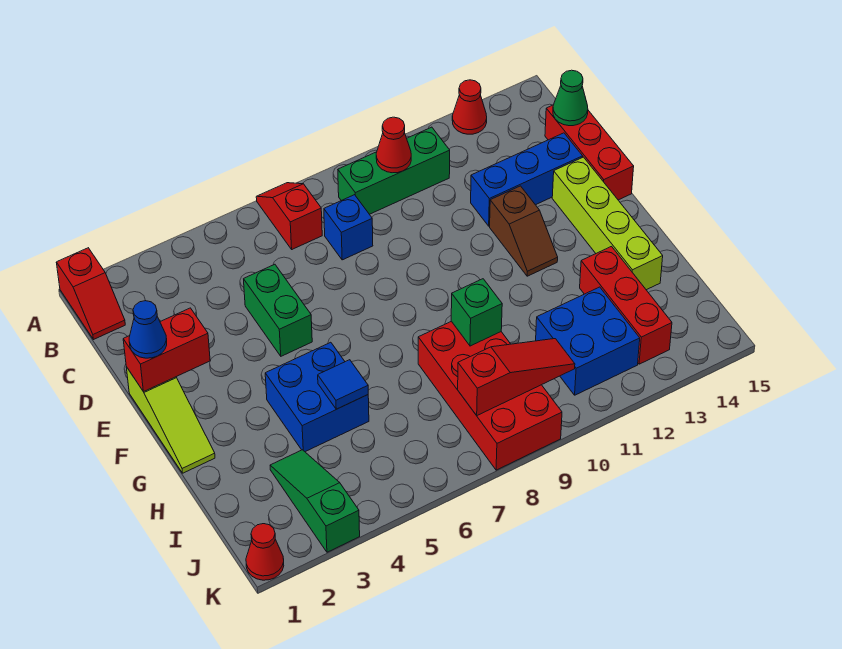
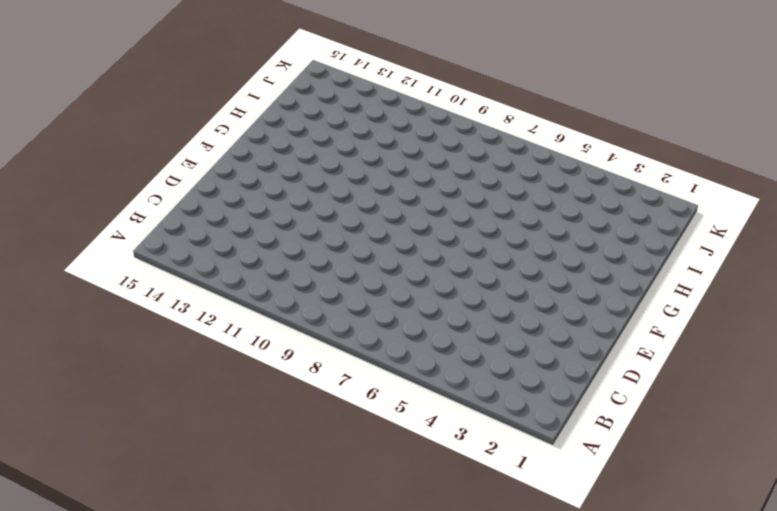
none -> red 1x2 slope [56,248,125,340]
none -> red 1x2 slope [256,183,322,249]
none -> red 1x1 cone [452,80,487,134]

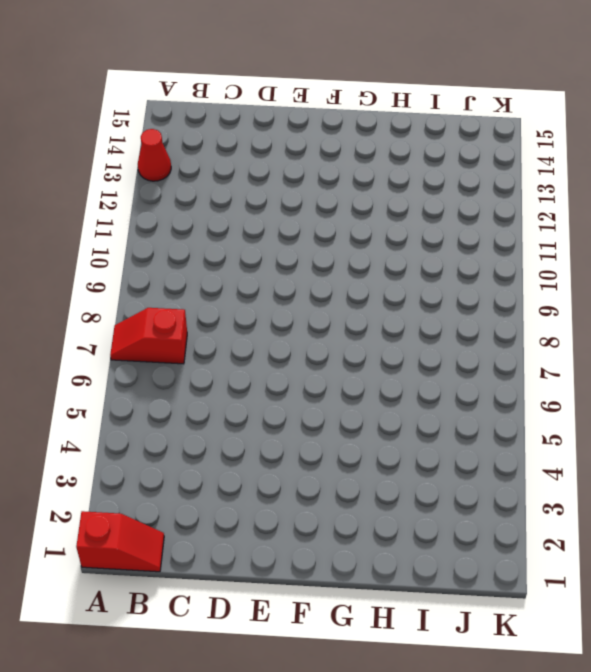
none -> green 1x3 brick [338,127,450,214]
none -> blue 1x1 brick [324,195,373,260]
none -> red 1x3 brick [545,105,634,200]

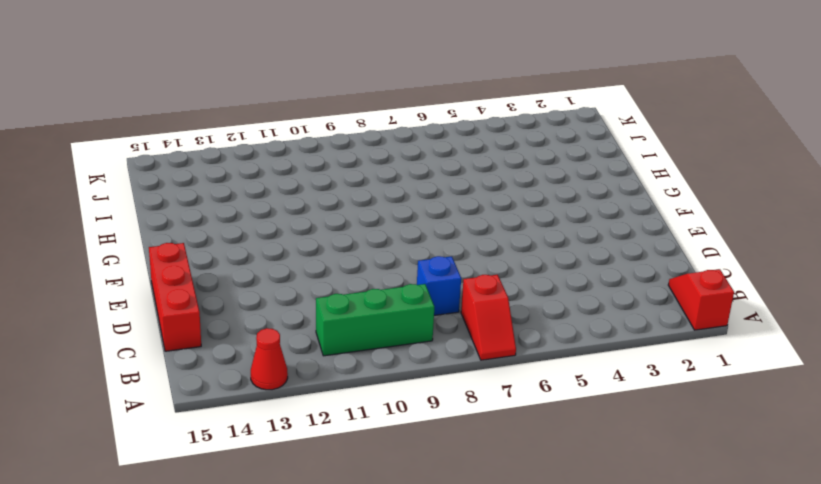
none -> green 1x2 brick [244,264,312,356]
none -> blue 1x3 brick [471,133,583,226]
none -> lime 1x3 slope [126,367,215,473]

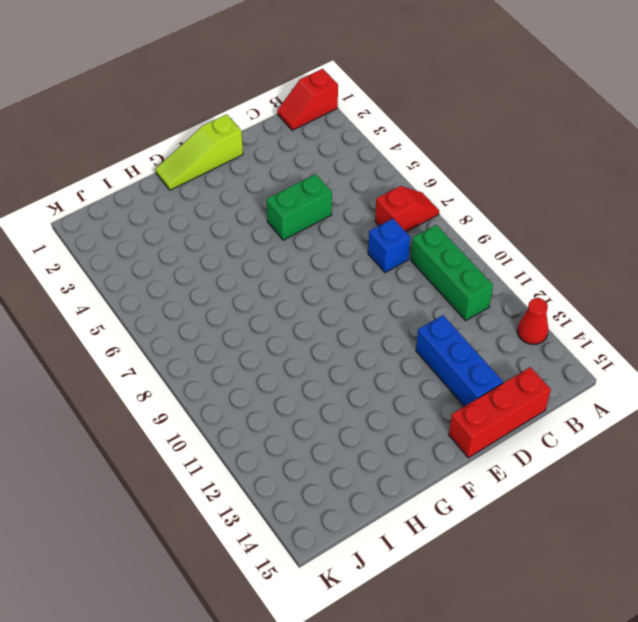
none -> brown 1x2 slope [490,186,558,276]
none -> lime 1x4 brick [552,157,663,290]
none -> blue 2x2 brick [265,342,369,452]

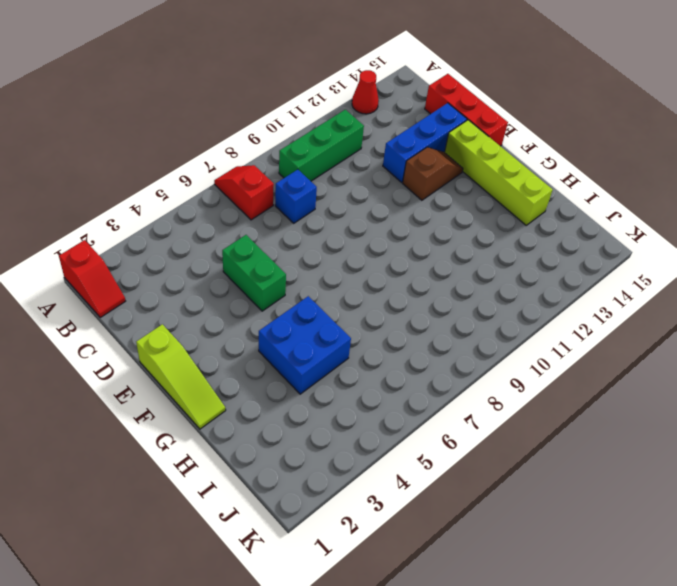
brown 1x2 slope [403,147,463,200] -> brown 1x2 slope turned to [490,186,558,276]
none -> red 2x4 brick [418,321,562,470]
none -> red 1x3 brick [580,247,672,364]
none -> green 1x3 slope [270,450,360,552]

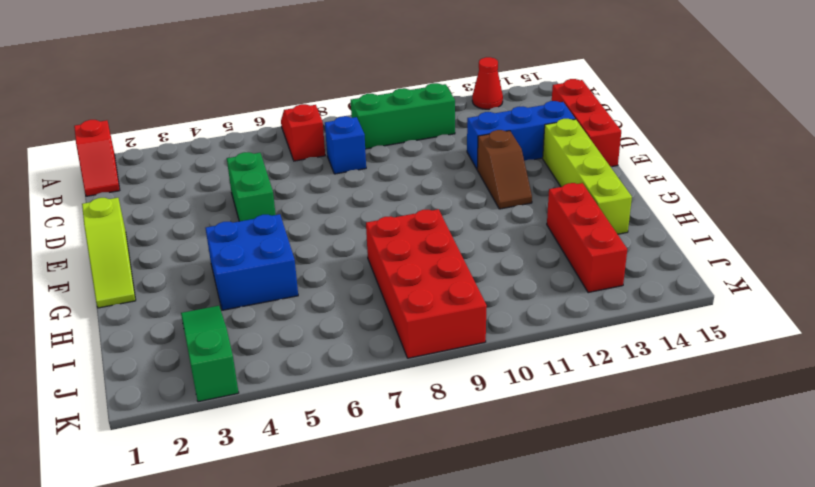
none -> blue 2x2 brick [536,287,640,395]
none -> red 1x1 cone [246,524,284,580]
none -> red 1x1 cone [376,117,411,173]

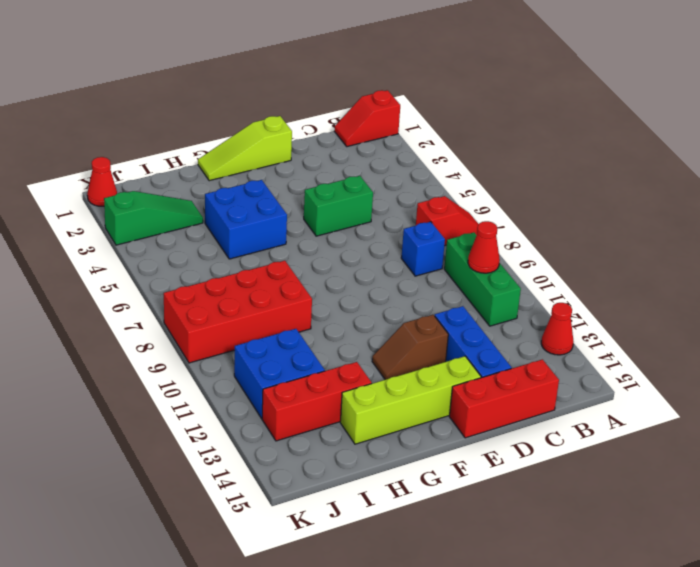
none -> green 1x1 cone [553,70,588,126]
none -> red 1x2 brick [123,308,210,392]
none -> blue 1x1 tile [318,360,368,409]

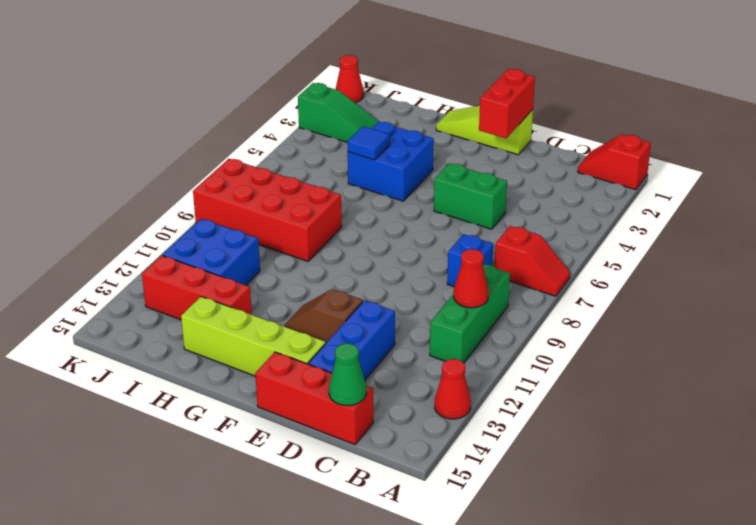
none -> green 1x1 brick [451,279,502,346]
none -> red 1x3 slope [458,339,575,415]
none -> blue 1x1 cone [129,301,167,358]

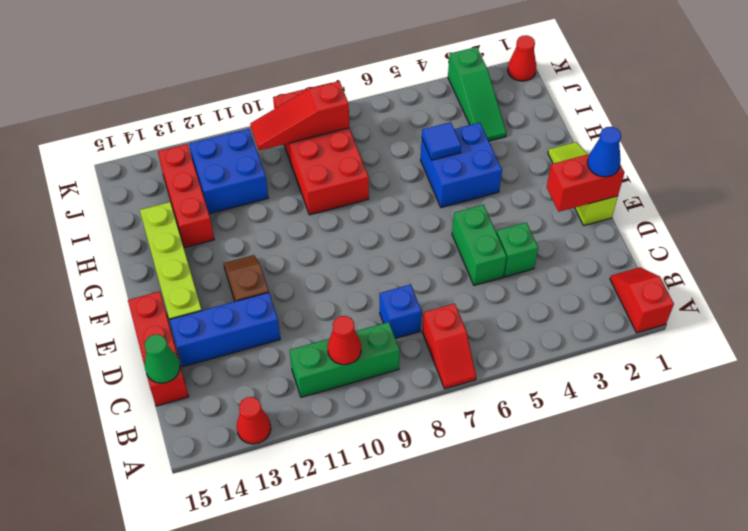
green 1x1 brick [497,223,538,277] -> green 1x1 brick moved to [451,279,502,346]

